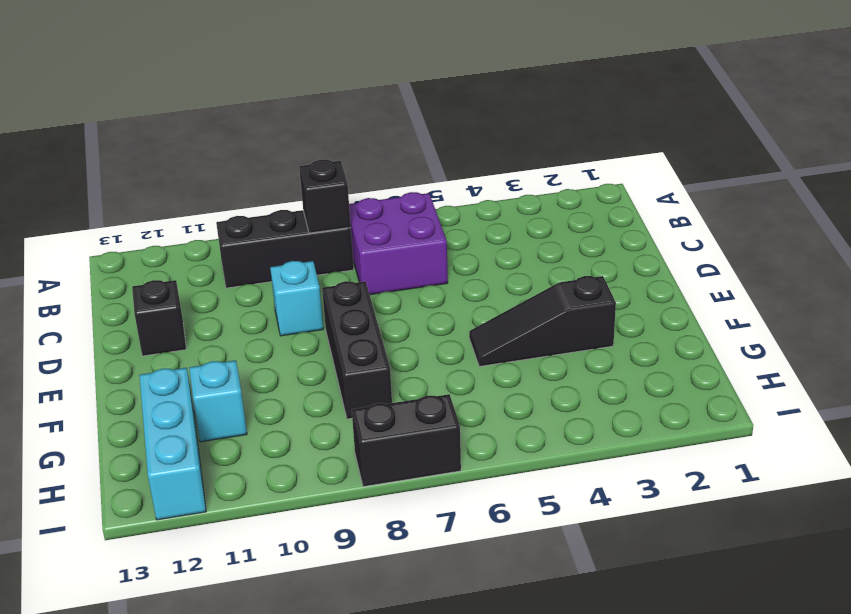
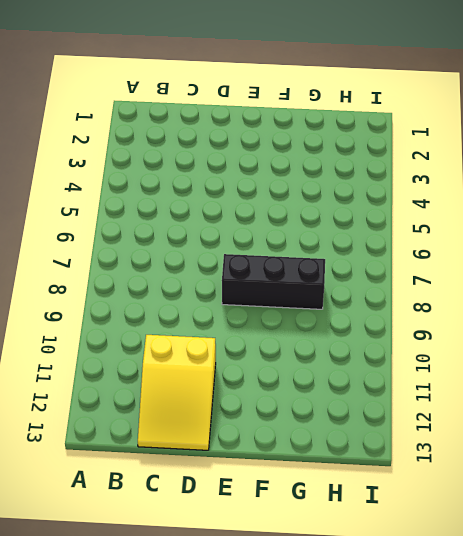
yellow 2x3 slope [138,335,216,450] -> black 1x1 brick [132,280,186,356]
none -> purple 2x2 brick [349,192,448,295]
none -> black 1x3 brick [216,210,354,288]

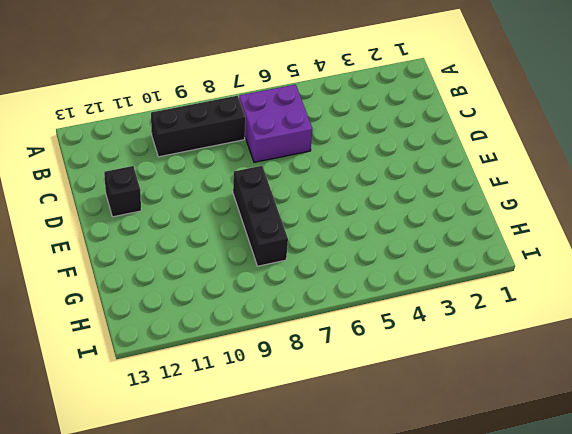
none -> cyan 1x1 brick [270,261,323,336]
none -> black 1x3 slope [469,276,616,366]

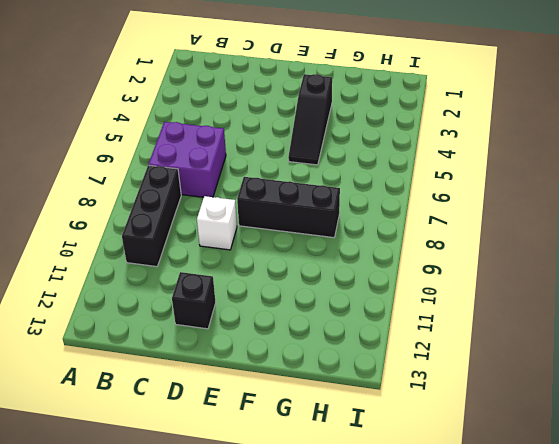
white 1x1 brick [197,196,237,250] -> cyan 1x1 brick [270,261,323,336]
none -> cyan 1x1 brick [189,360,247,442]
none -> cyan 1x3 brick [139,368,206,520]

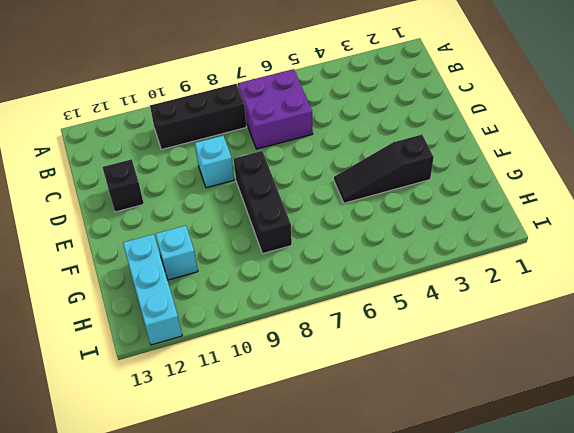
none -> black 1x2 brick [352,394,461,487]
none -> black 1x1 brick [299,160,351,233]

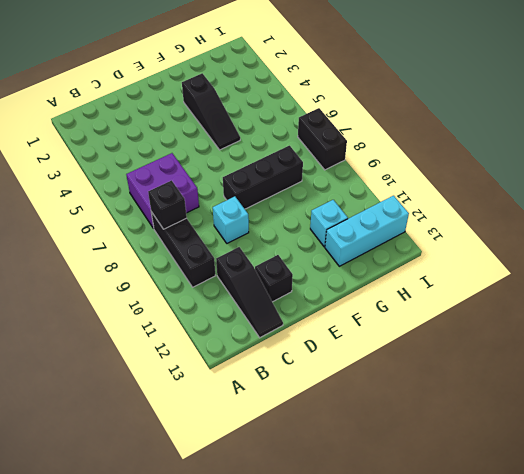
black 1x3 slope [216,247,283,338] -> none

